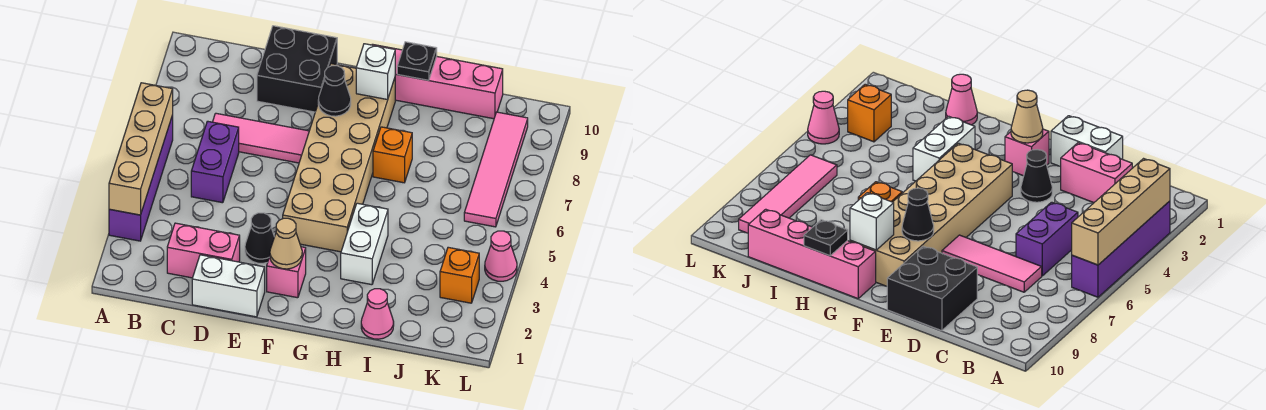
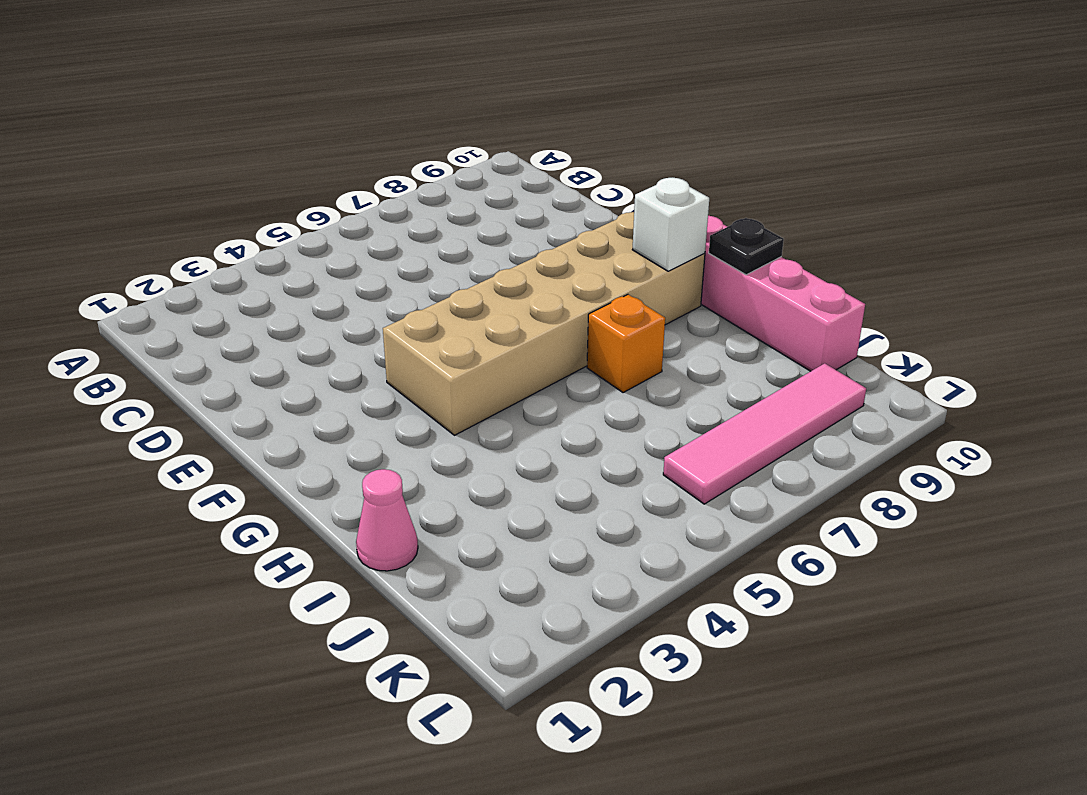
none -> purple 1x4 brick [109,115,173,241]
none -> pink 1x2 brick [167,223,240,278]
none -> purple 1x2 brick [191,121,239,203]

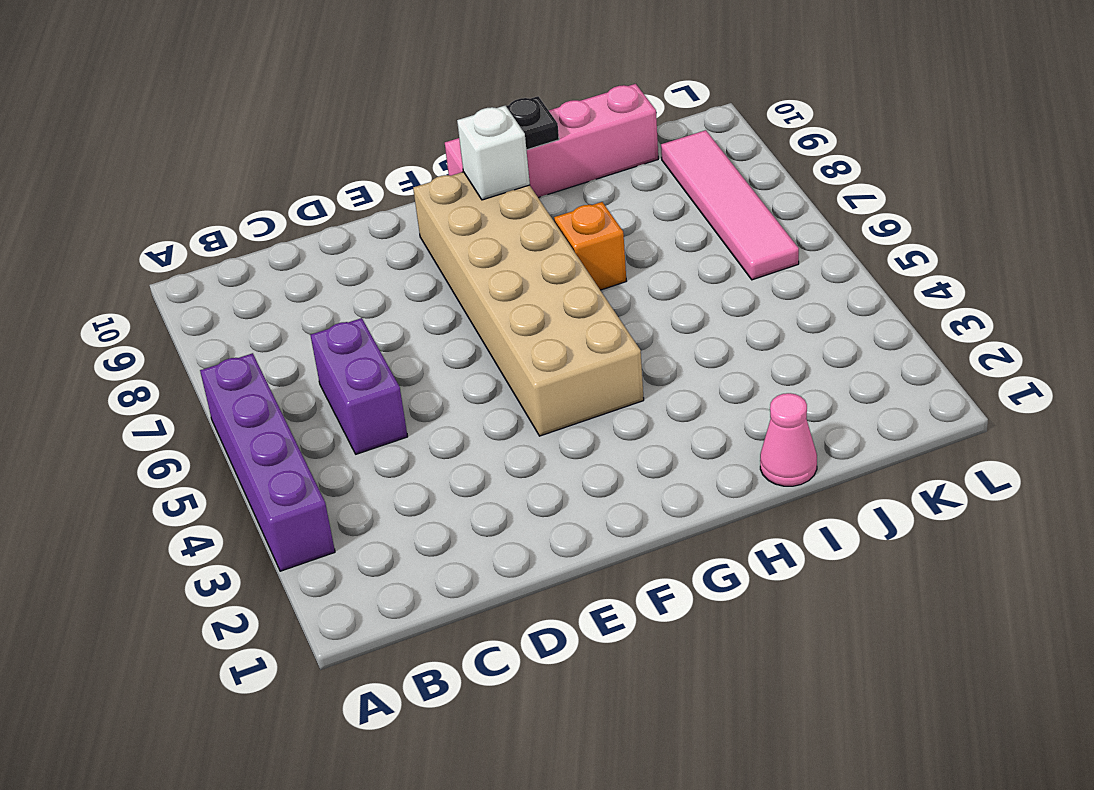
none -> pink 1x2 brick [167,223,240,278]
none -> pink 1x3 tile [213,113,309,163]
none -> white 1x2 brick [192,255,265,317]

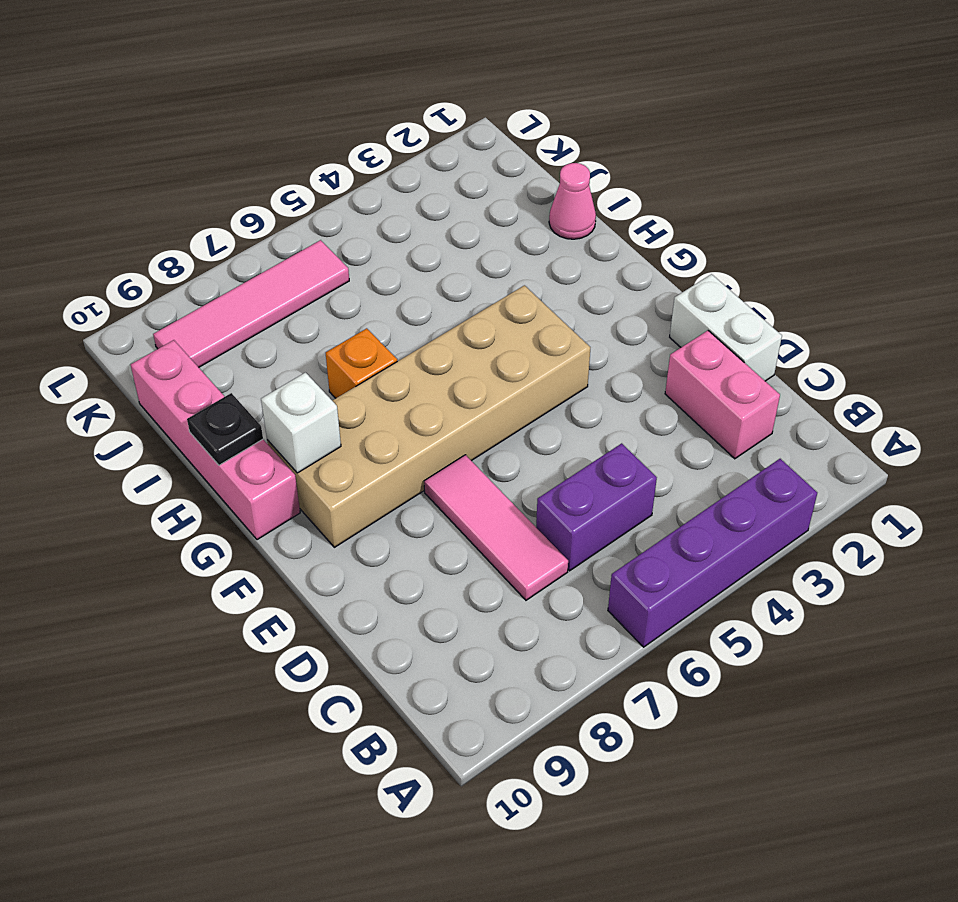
none -> black 2x2 brick [257,26,337,112]
none -> black 1x1 cone [245,213,274,263]
none -> pink 1x1 brick [267,247,306,298]

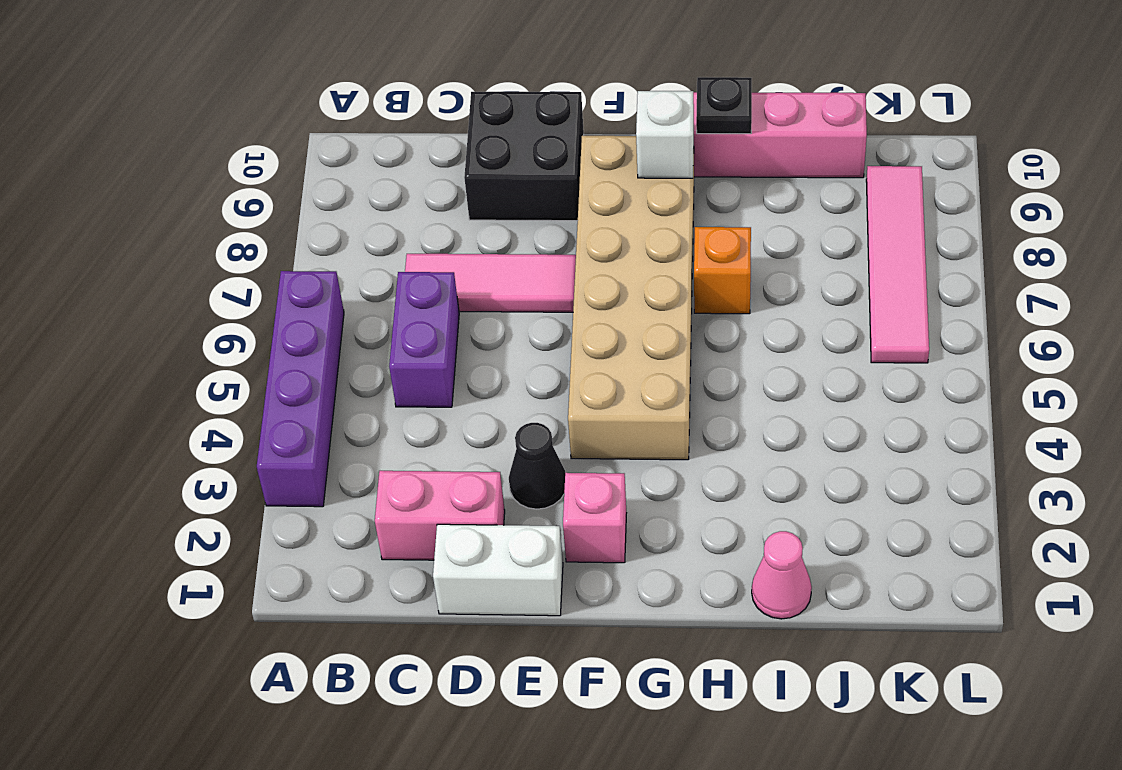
none -> white 1x2 brick [341,203,388,285]
none -> orange 1x1 brick [440,247,479,303]
none -> pink 1x1 cone [485,231,517,281]

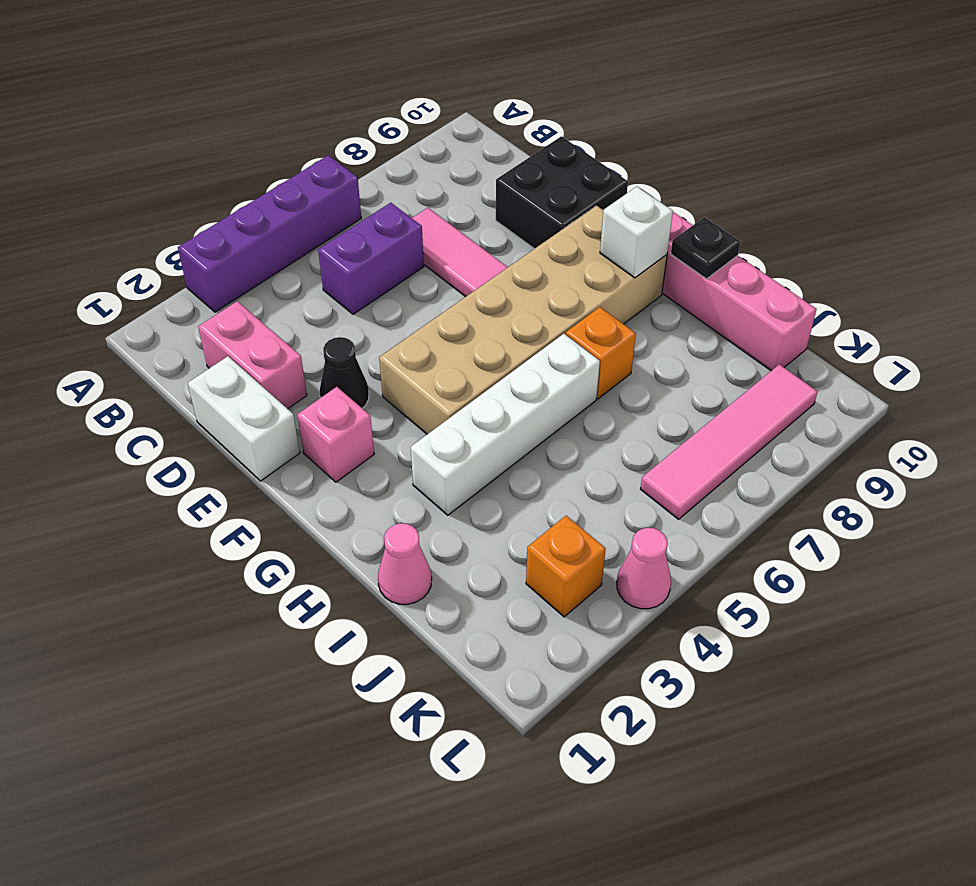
white 1x4 brick [411,334,600,515] -> white 1x2 brick [341,203,388,285]
none -> tan 1x4 brick [109,83,173,215]
none -> tan 1x1 cone [270,218,302,269]
none -> black 1x1 cone [318,66,351,116]

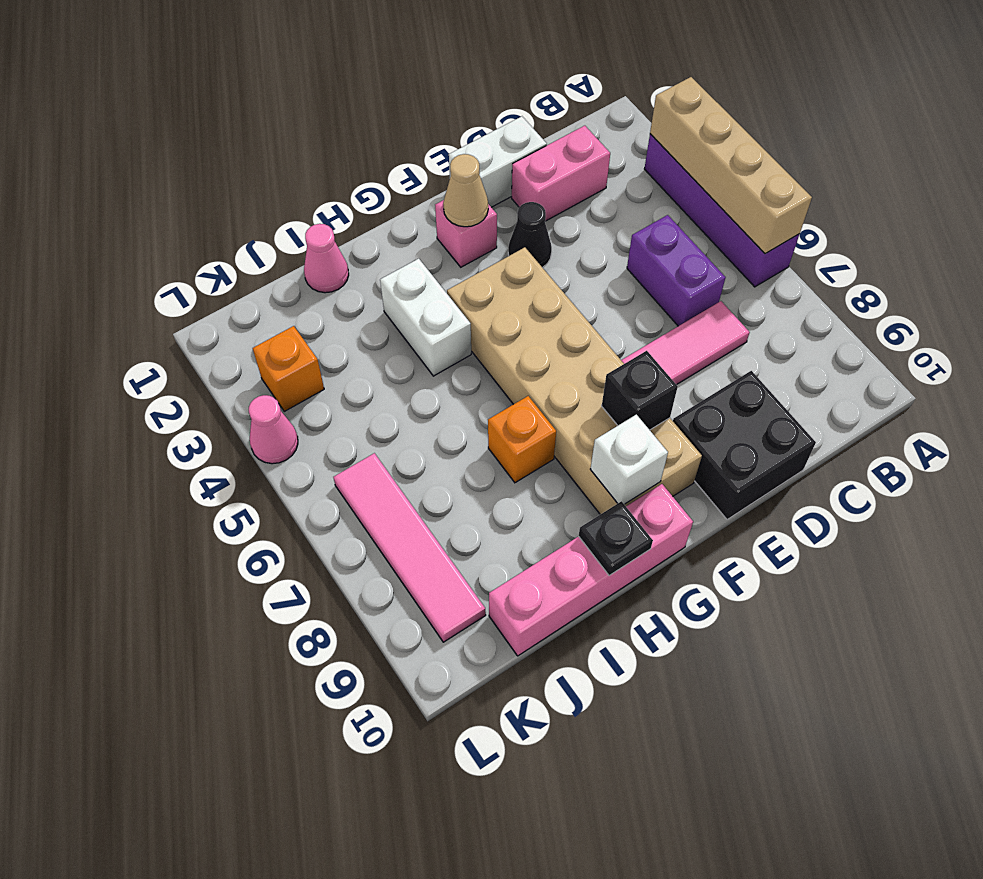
black 1x1 brick [602,351,678,430] -> black 1x1 cone [318,66,351,116]

